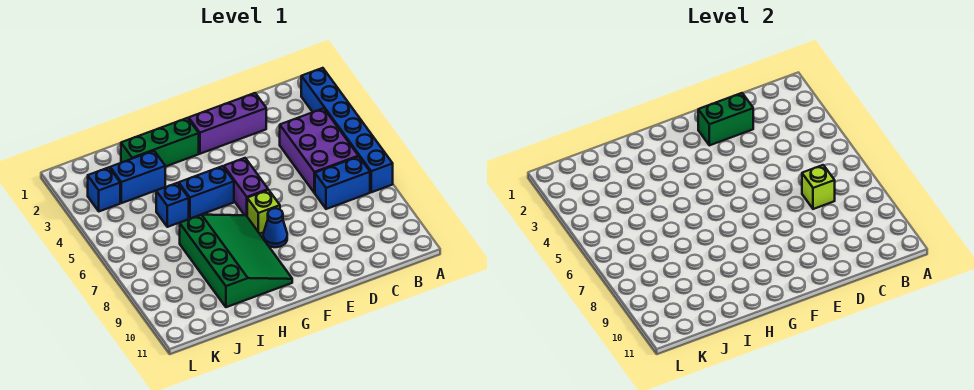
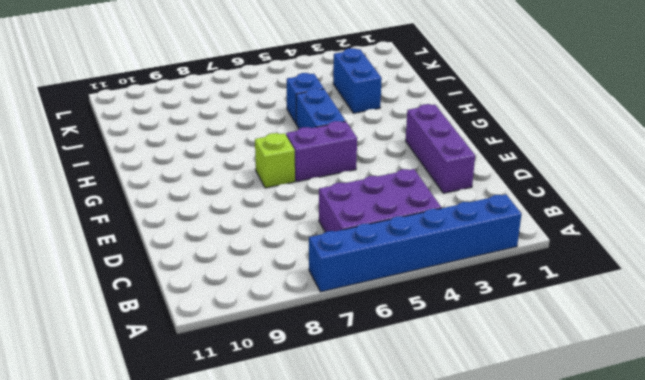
none -> blue 1x2 brick [315,156,370,209]
none -> blue 1x1 cone [263,208,287,247]
none -> green 1x3 brick [121,118,199,167]

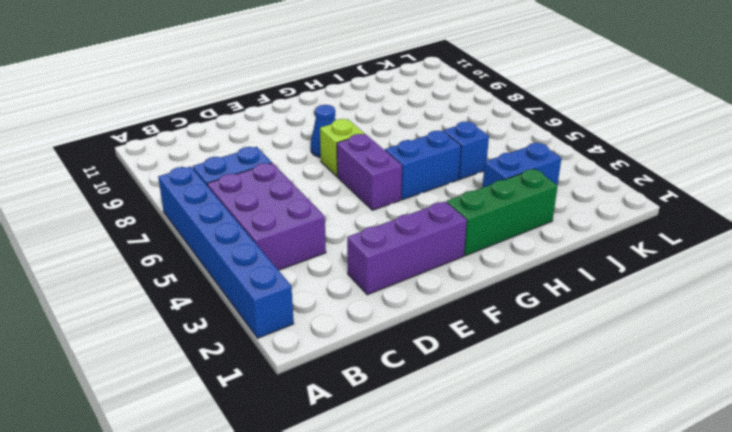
none -> green 3x4 slope [180,215,292,307]
none -> blue 1x1 brick [88,167,120,211]
none -> lime 1x1 brick [802,165,835,209]

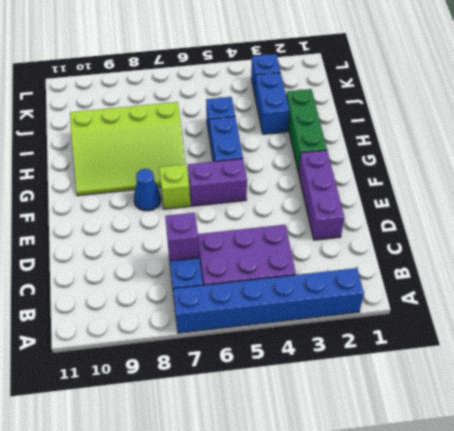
purple 1x1 brick [165,213,199,261] -> lime 1x1 brick [802,165,835,209]
lime 3x4 slope [70,102,185,196] -> green 3x4 slope [180,215,292,307]
none -> green 1x2 brick [698,93,753,145]

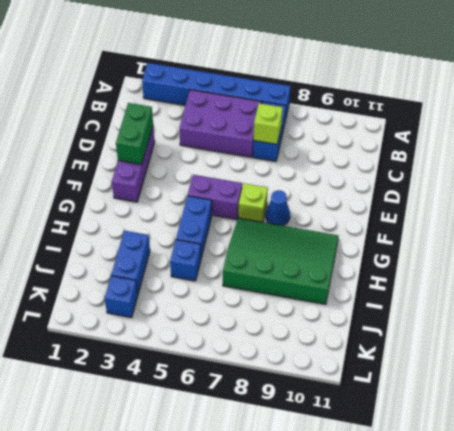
none -> green 1x3 brick [121,118,199,167]

